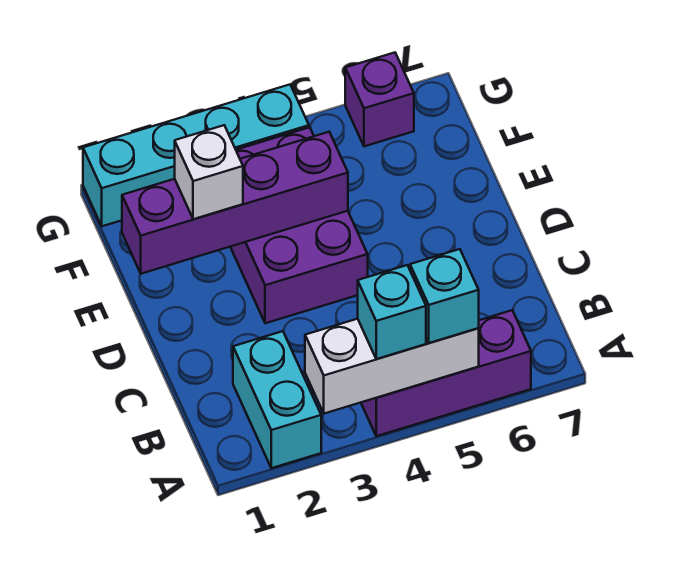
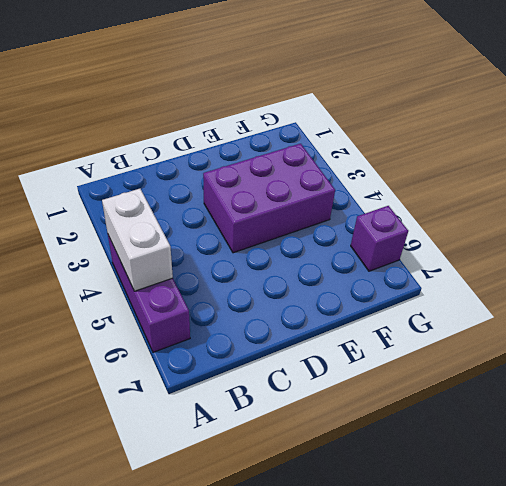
white 1x2 brick [102,189,173,291] -> white 1x3 brick [305,319,479,414]
none -> cyan 1x2 brick [233,331,321,468]
none -> cyan 1x4 brick [83,85,309,226]

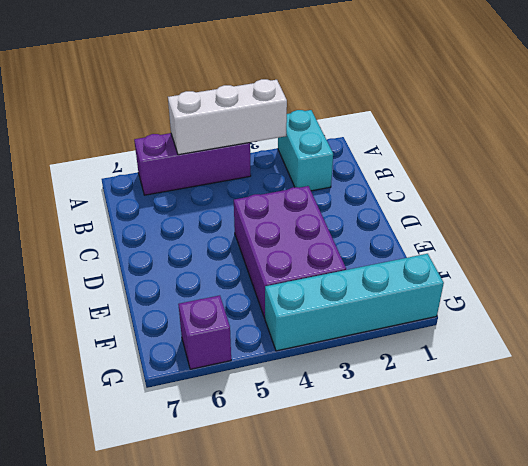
none -> purple 1x4 brick [122,132,348,274]
none -> cyan 1x1 brick [358,265,426,359]

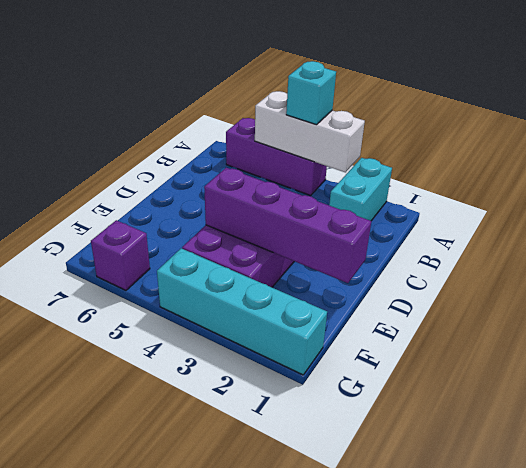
none -> cyan 1x1 brick [410,249,479,343]
none -> white 1x1 brick [175,125,243,219]

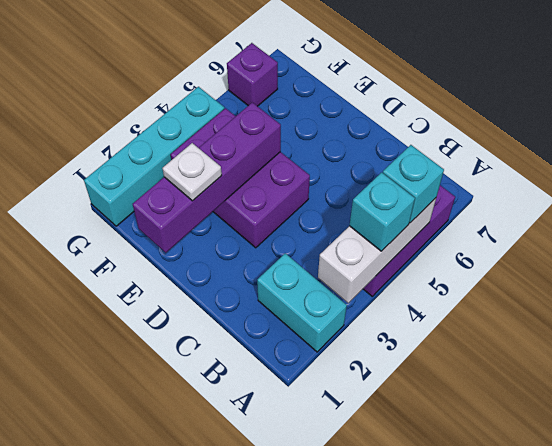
white 1x1 plate [162,143,222,201] -> white 1x1 brick [175,125,243,219]

